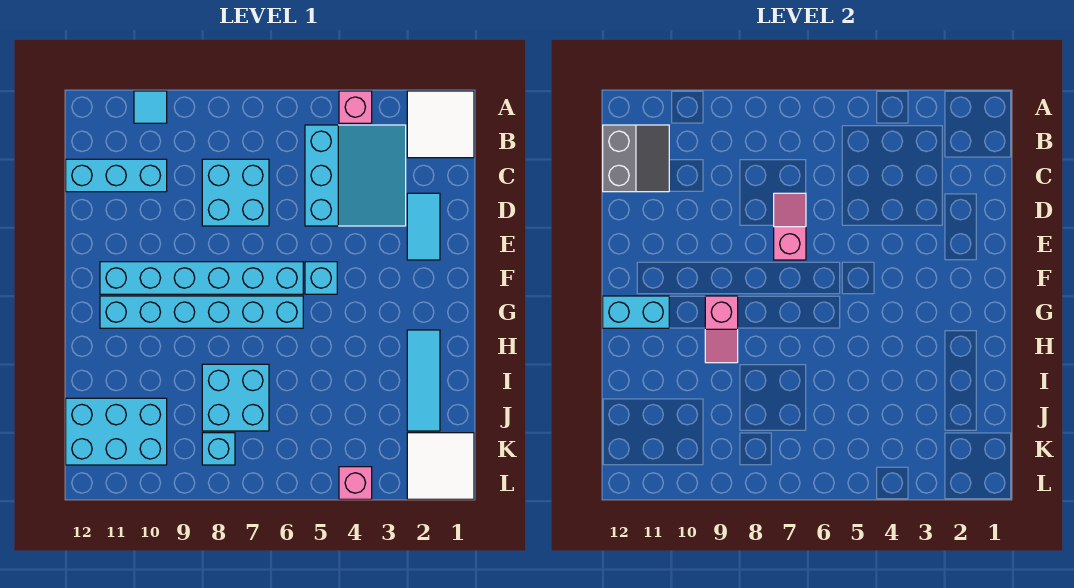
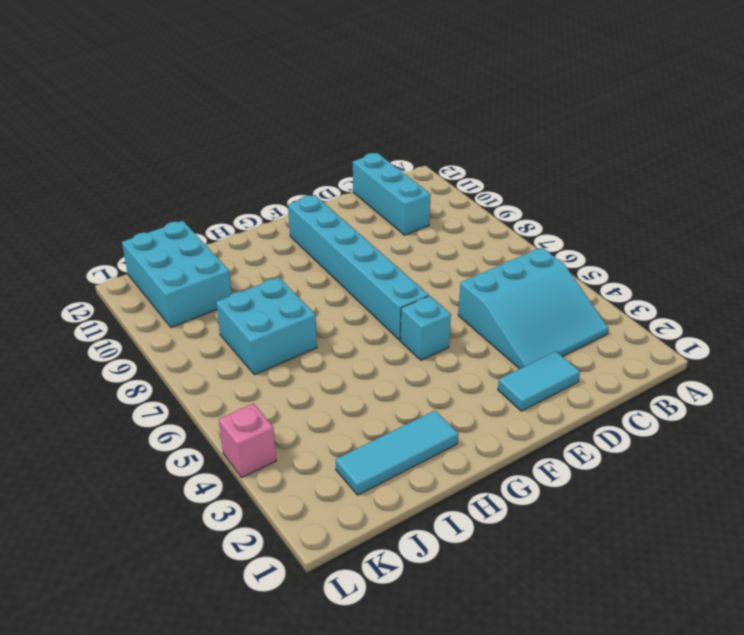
none -> white 2x2 tile [407,91,474,158]
none -> pink 1x1 brick [339,91,372,123]
none -> cyan 1x1 tile [134,91,167,123]

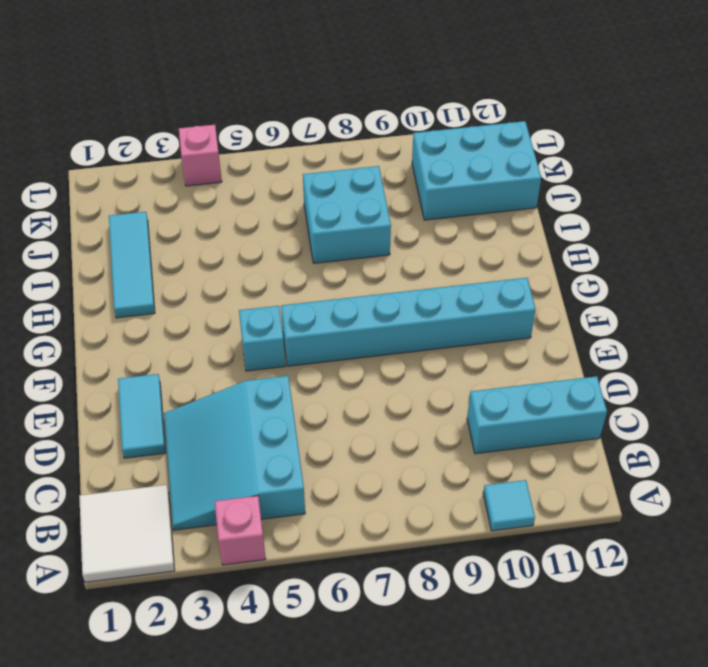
none -> cyan 2x2 brick [202,159,269,226]
none -> cyan 1x6 brick [100,296,303,328]
none -> white 2x2 tile [407,433,474,499]

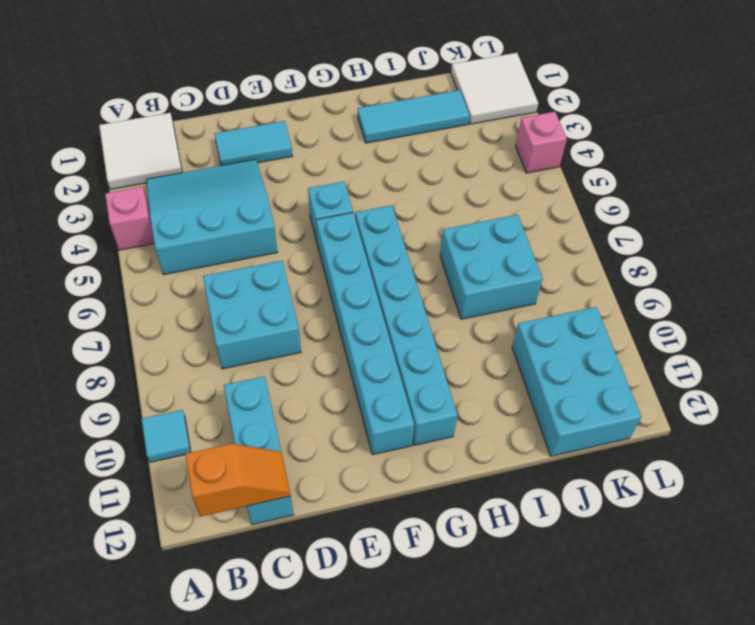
orange 1x2 slope [185,444,291,516] -> grey 2x2 slope [603,125,669,192]
none -> cyan 1x1 brick [202,433,235,465]
none -> pink 1x2 slope [774,193,806,260]
none -> pink 1x2 slope [705,296,738,363]

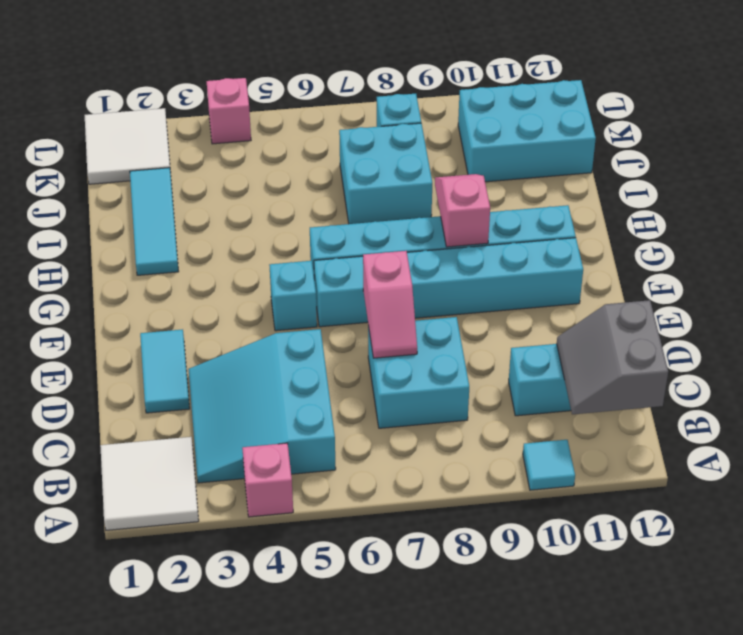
none -> cyan 1x2 brick [603,296,669,328]

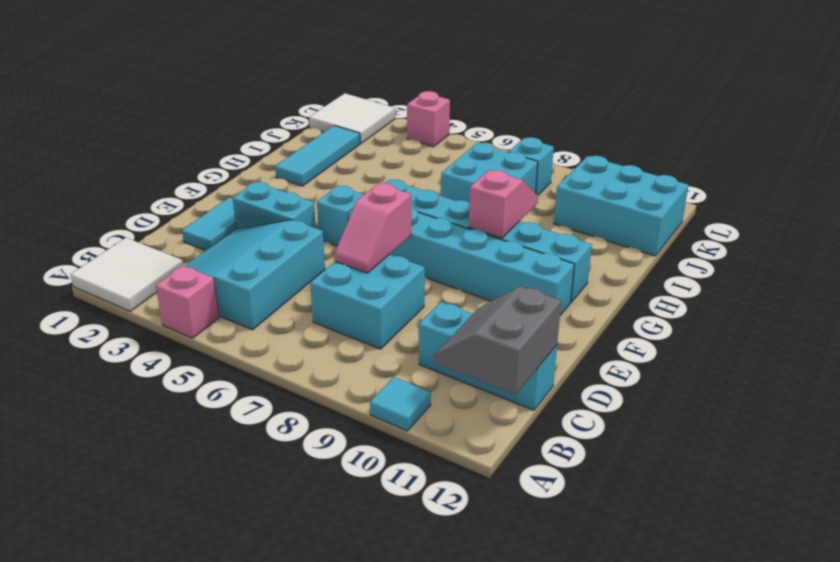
cyan 1x2 brick [233,182,316,229] -> cyan 1x2 brick moved to [603,296,669,328]

